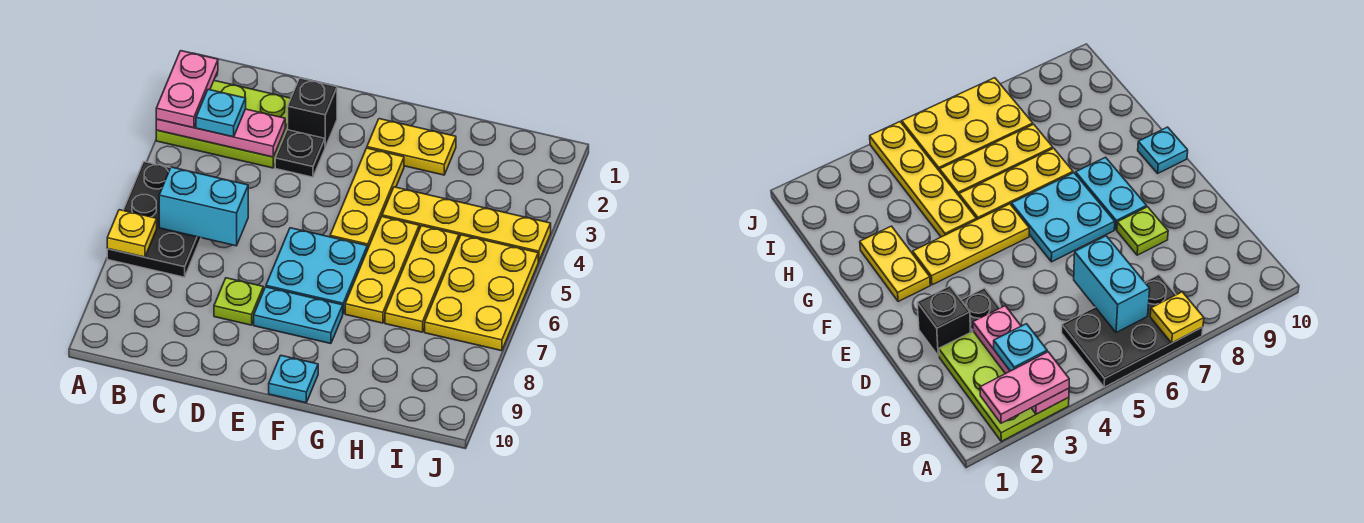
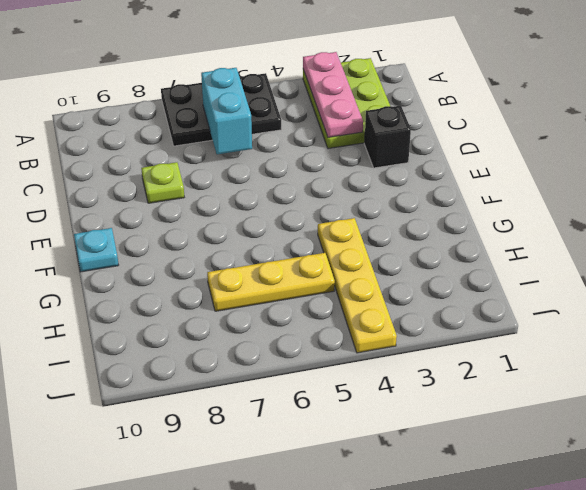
none -> black 1x1 plate [275,130,325,177]
none -> cyan 2x2 plate [266,228,367,313]
none -> cyan 1x2 plate [254,287,343,344]

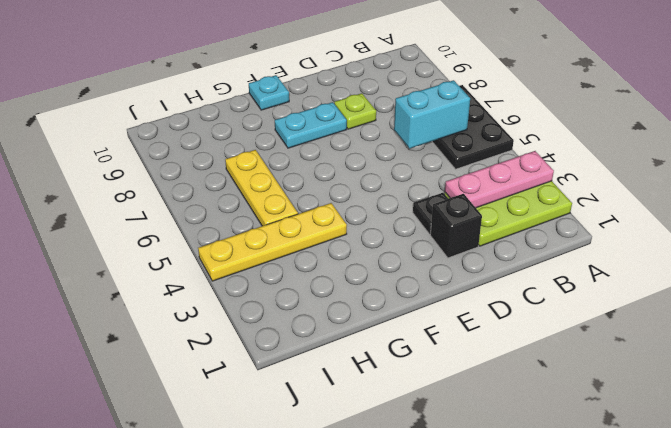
none -> cyan 2x2 plate [266,228,367,313]
none -> yellow 1x2 plate [367,119,456,175]
none -> yellow 1x3 plate [330,148,404,250]

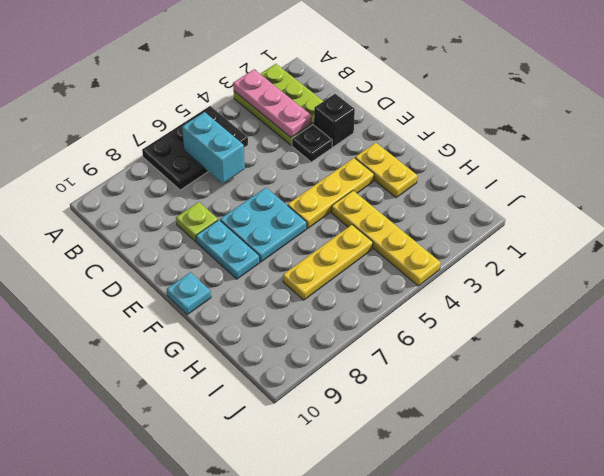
none -> yellow 1x3 plate [345,217,419,323]
none -> yellow 2x3 plate [425,235,538,351]
none -> yellow 1x1 plate [107,210,157,257]

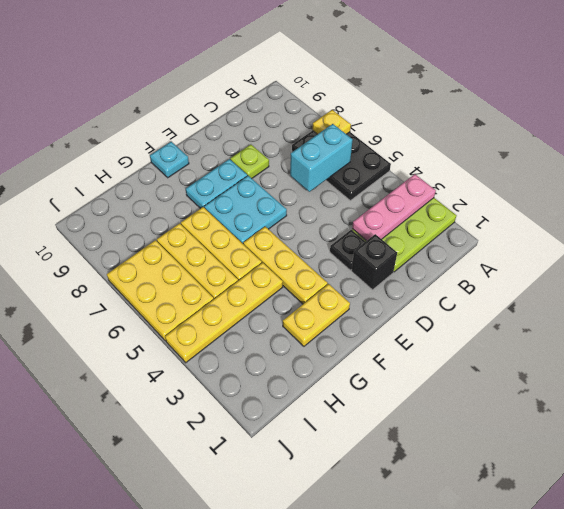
none -> pink 1x2 plate [156,51,218,128]
none -> cyan 1x1 plate [196,89,246,137]

